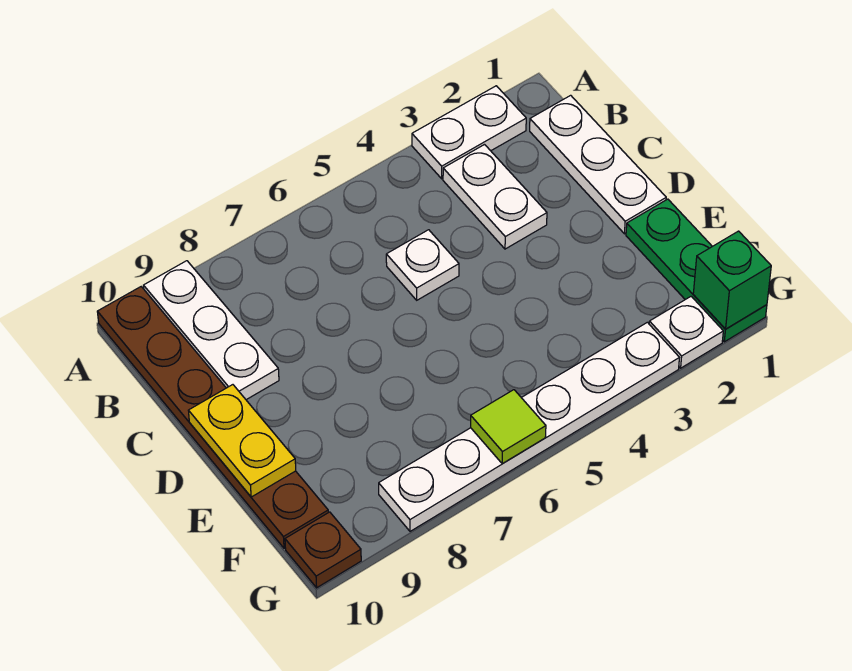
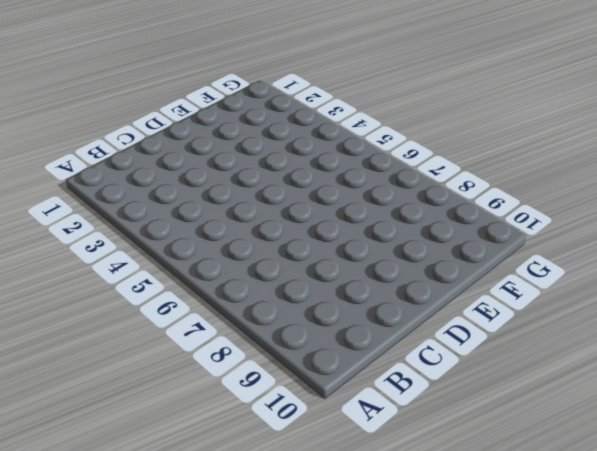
none -> white 1x2 plate [412,86,526,179]
none -> white 1x3 plate [144,261,279,400]
none -> brown 1x6 plate [97,287,328,548]

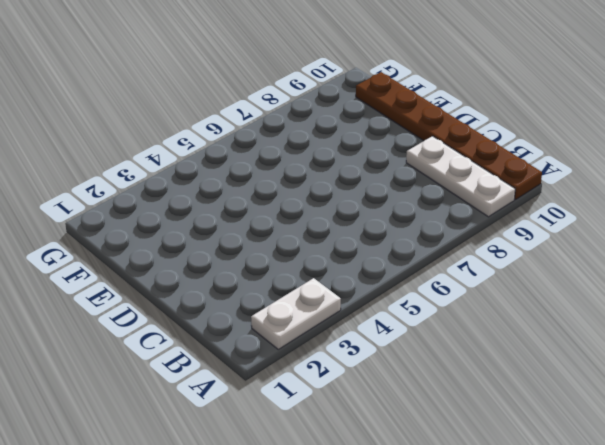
none -> white 1x3 plate [530,95,666,234]
none -> white 1x2 plate [443,145,547,249]
none -> white 1x1 plate [386,230,459,300]

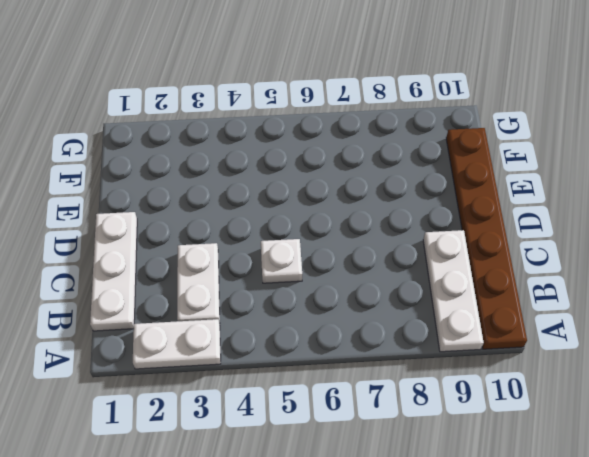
none -> green 1x3 plate [626,199,767,342]
none -> white 1x1 plate [649,296,723,368]
none -> white 1x6 plate [379,322,679,531]

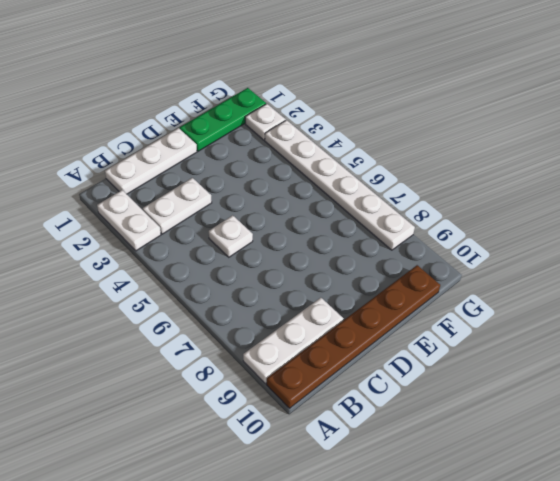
none -> brown 1x1 plate [285,512,361,588]
none -> yellow 1x2 plate [188,385,296,497]
none -> green 1x1 brick [693,231,771,329]

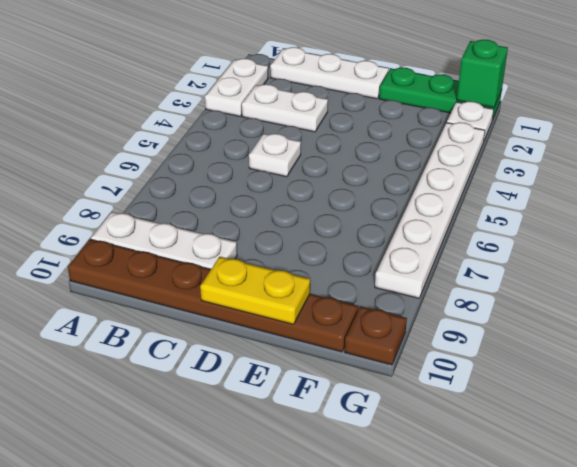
none -> lime 1x1 tile [471,390,546,464]

